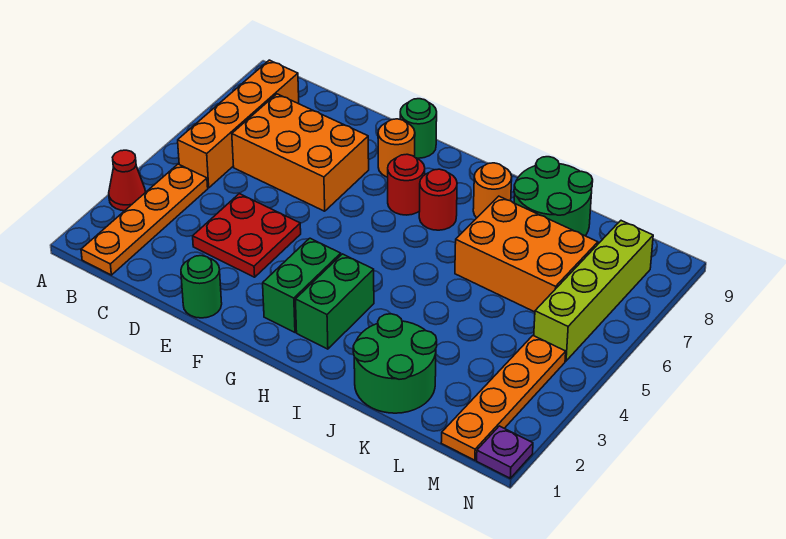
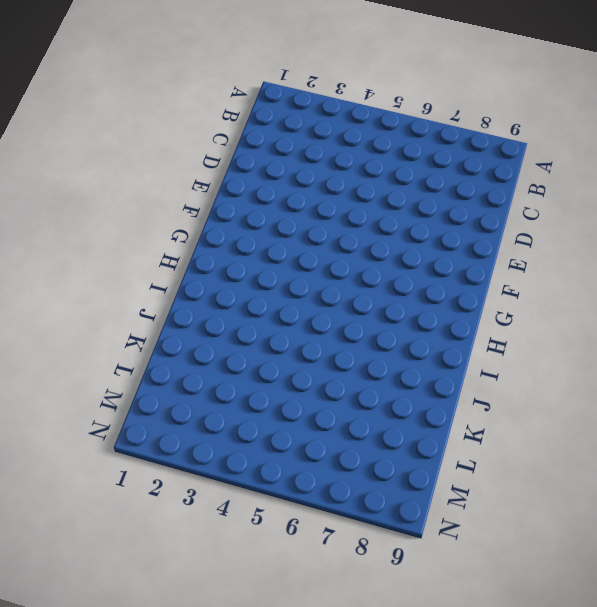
none -> red 1x1 cone [109,150,146,211]
none -> orange 1x4 plate [81,164,208,275]
none -> orange 1x4 brick [178,60,299,188]

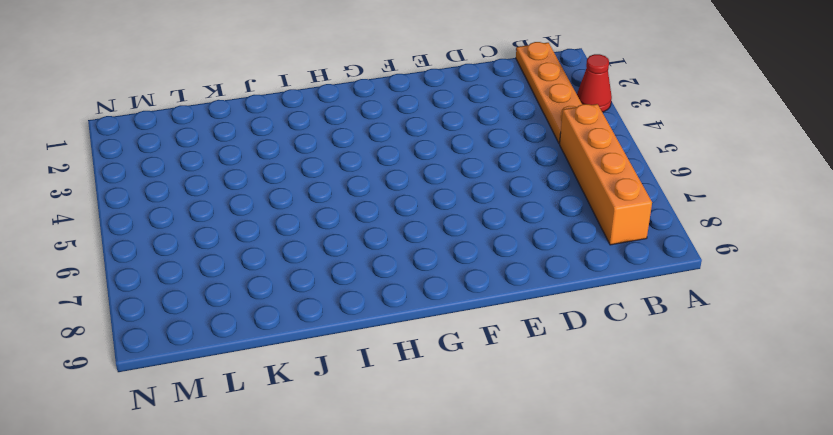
none -> orange 2x3 brick [232,94,369,211]
none -> red 2x2 plate [193,194,301,277]
none -> green 1x1 round brick [181,256,222,318]

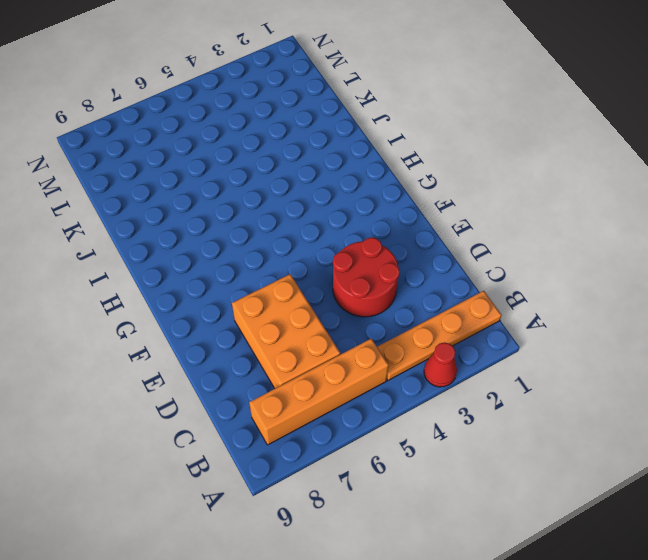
red 2x2 round brick [333,237,400,317] -> red 2x2 plate [193,194,301,277]
none -> green 1x1 round brick [181,256,222,318]
none -> orange 1x1 round brick [378,119,415,177]
none -> green 1x1 round brick [400,99,437,158]

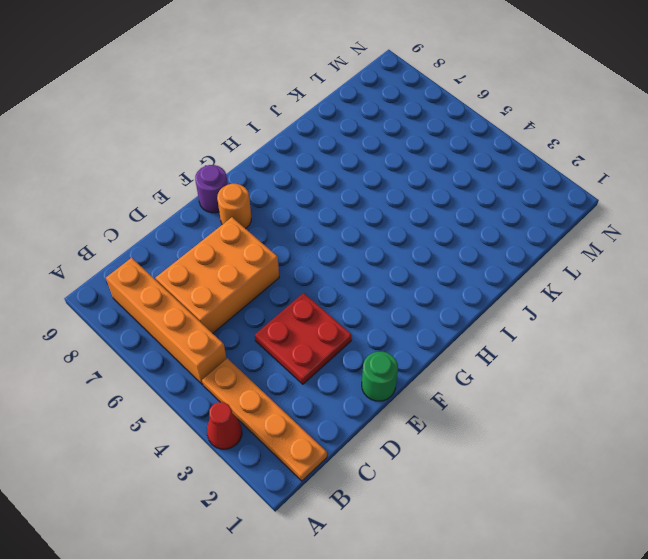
purple 1x1 round brick [195,165,228,213] -> green 1x1 round brick [400,99,437,158]
none -> green 1x2 brick [263,238,341,332]
none -> red 1x1 round brick [388,154,425,215]
none -> green 1x2 brick [295,254,374,349]

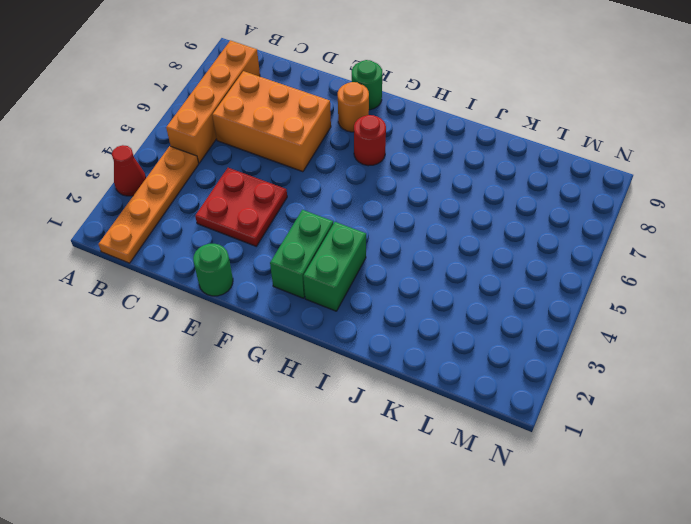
none -> red 1x1 round brick [419,169,457,230]
none -> orange 1x1 round brick [473,163,512,218]
none -> green 2x2 round brick [353,314,437,413]

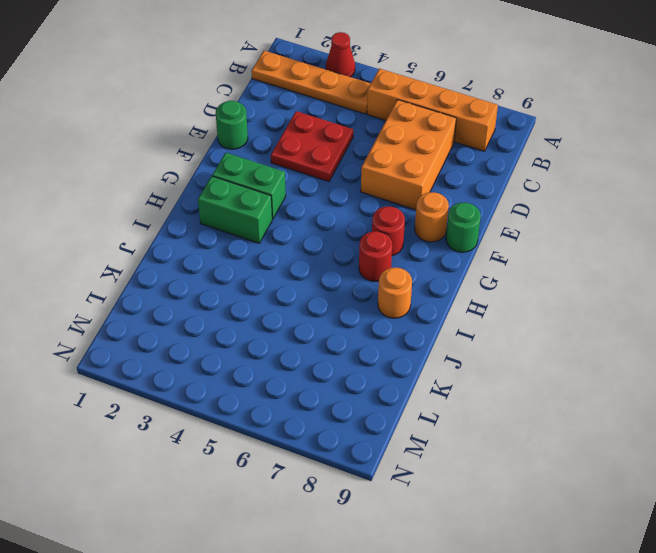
none -> green 2x2 round brick [353,314,437,413]
none -> orange 2x3 brick [455,196,598,312]
none -> green 2x2 round brick [514,157,593,236]

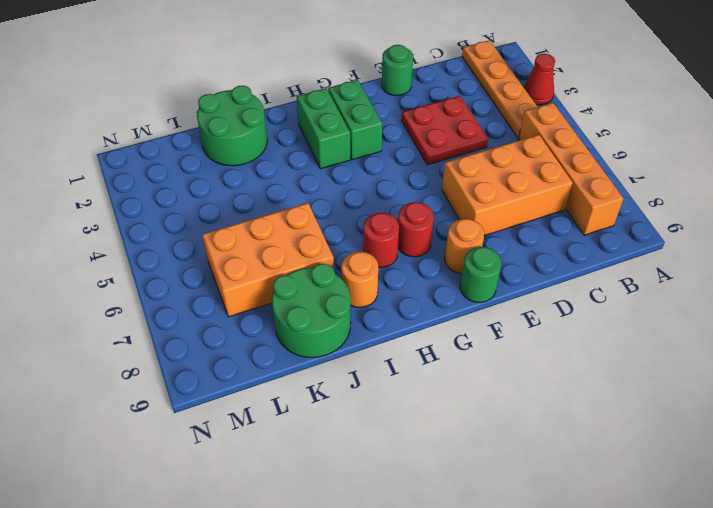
none -> orange 1x4 plate [441,336,566,460]
none -> lime 1x4 brick [534,221,653,361]
none -> purple 1x1 plate [477,426,533,478]

